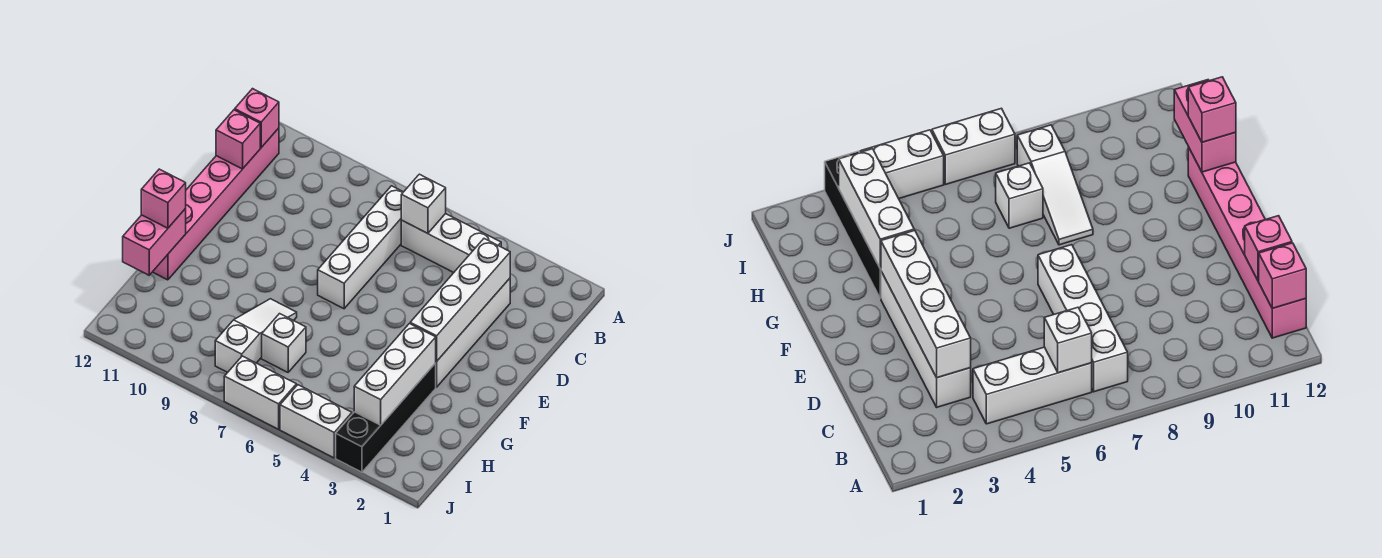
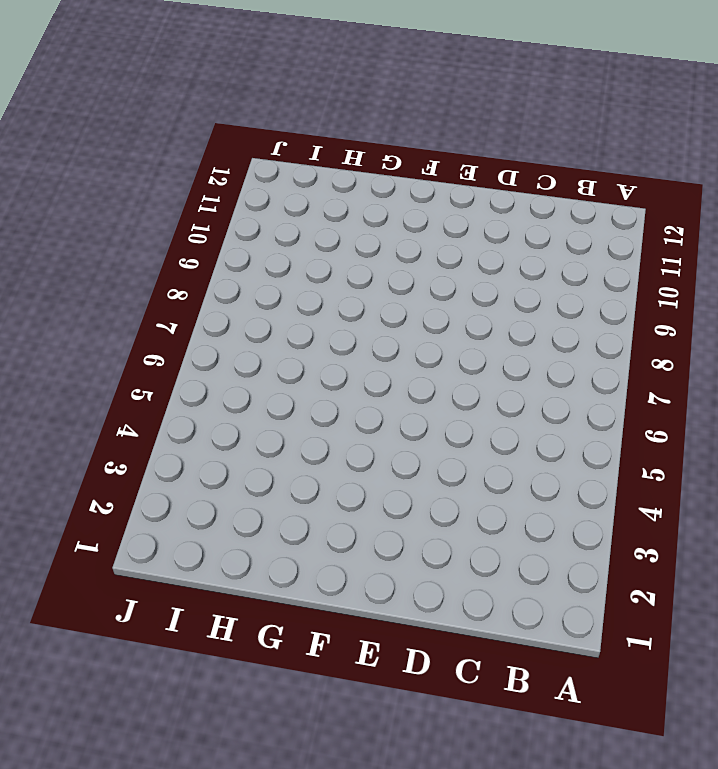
none -> white 1x3 brick [401,214,501,273]
none -> white 1x4 brick [318,186,403,309]
none -> pink 1x6 brick [153,128,279,280]

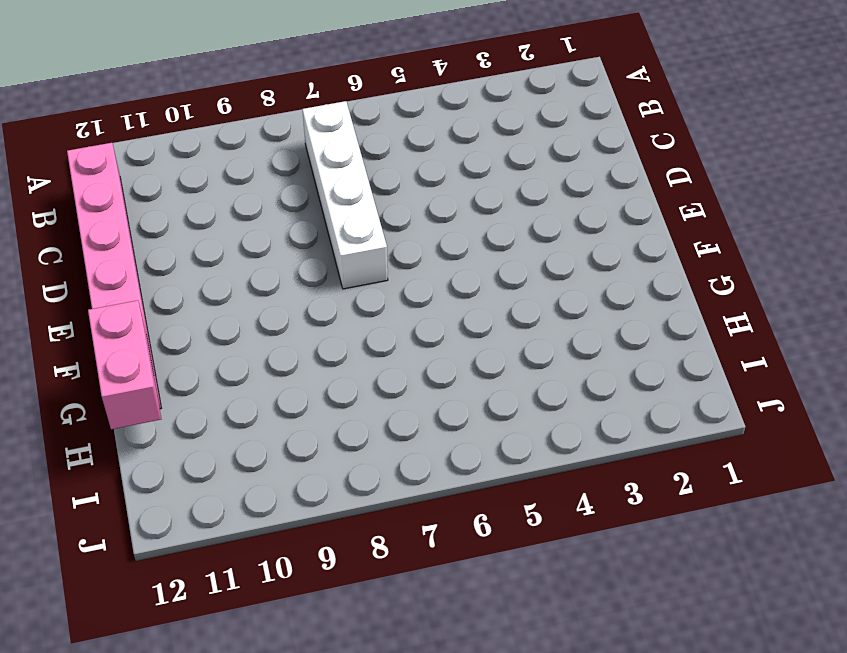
none -> white 1x3 brick [401,214,501,273]
none -> white 1x4 brick [436,279,510,387]
none -> black 1x4 brick [336,363,436,472]

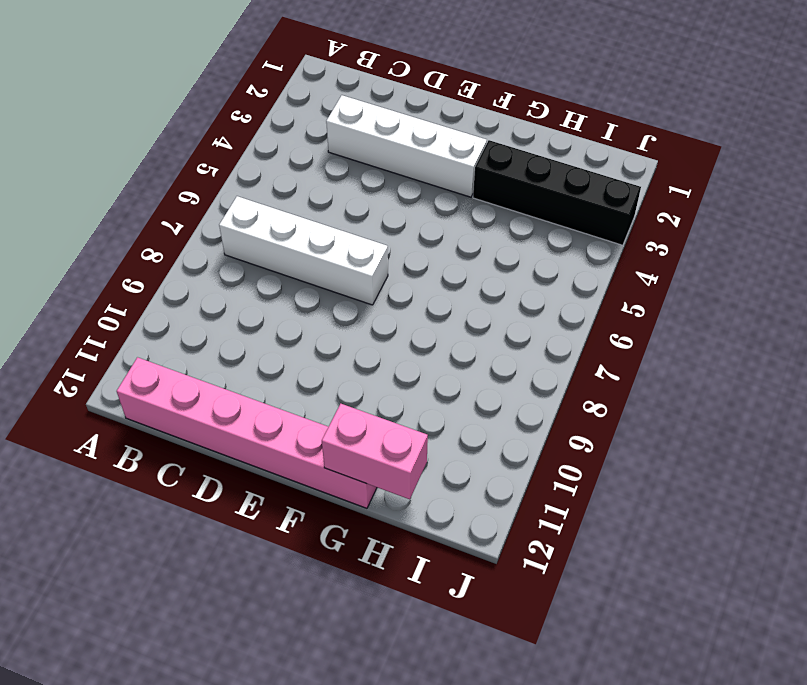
none -> white 1x3 brick [401,214,501,273]
none -> white 1x3 slope [215,299,297,372]
none -> white 1x1 brick [262,314,306,372]

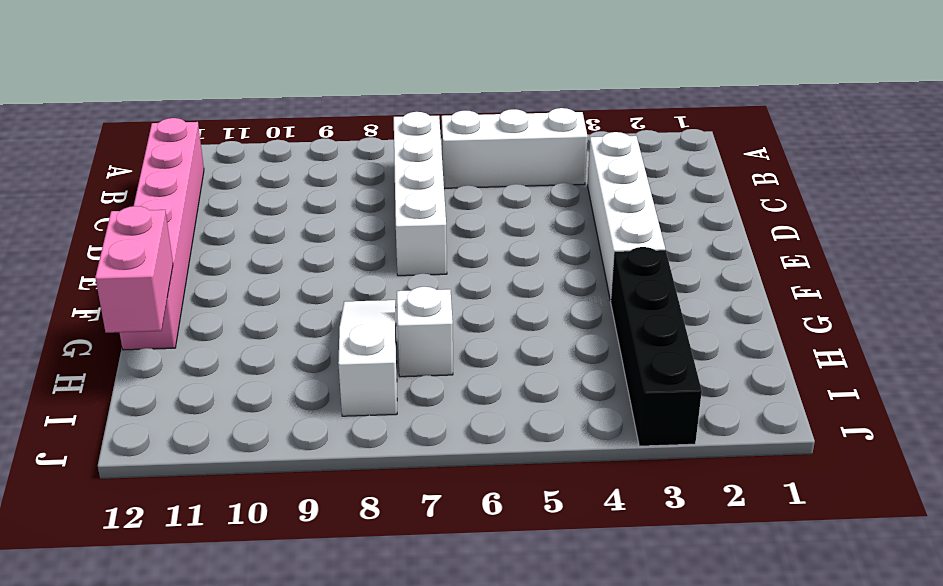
none -> white 1x2 brick [280,385,352,458]
none -> white 1x2 brick [224,356,296,429]
none -> white 1x1 brick [401,174,446,234]

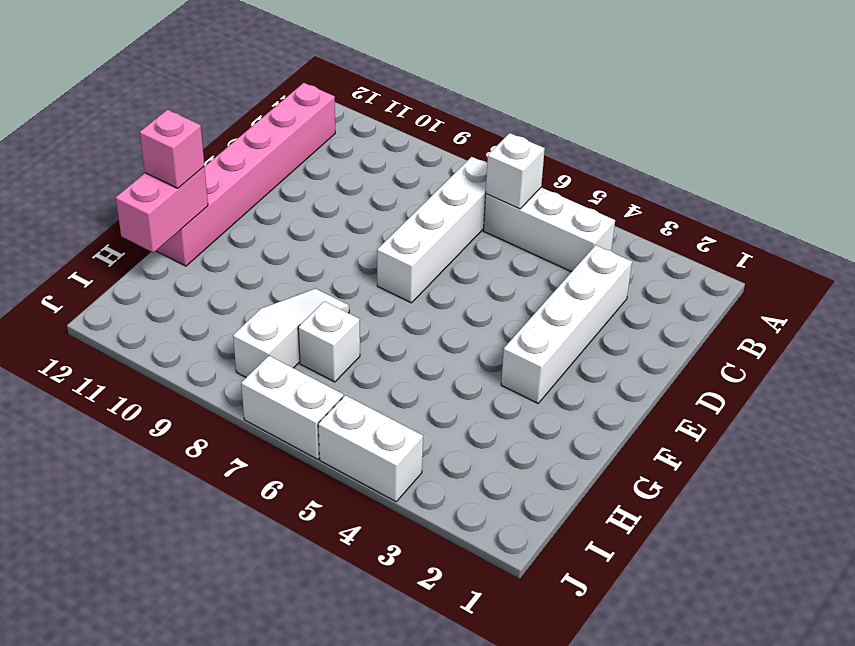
none -> black 1x4 brick [336,363,436,472]
none -> pink 1x1 brick [235,89,279,148]
none -> white 1x4 brick [410,239,510,361]

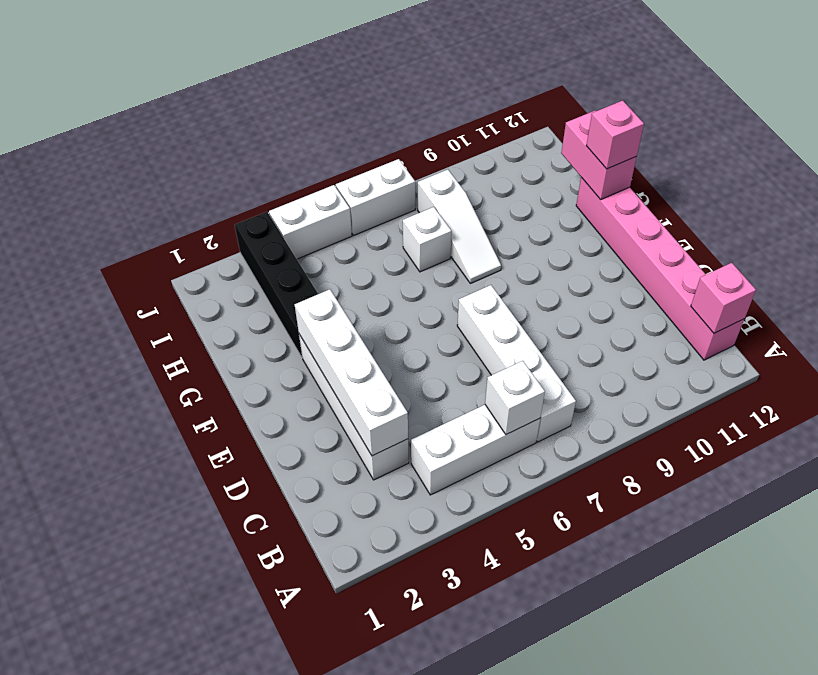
none -> pink 1x1 brick [216,110,260,169]
none -> white 1x3 brick [354,324,436,425]

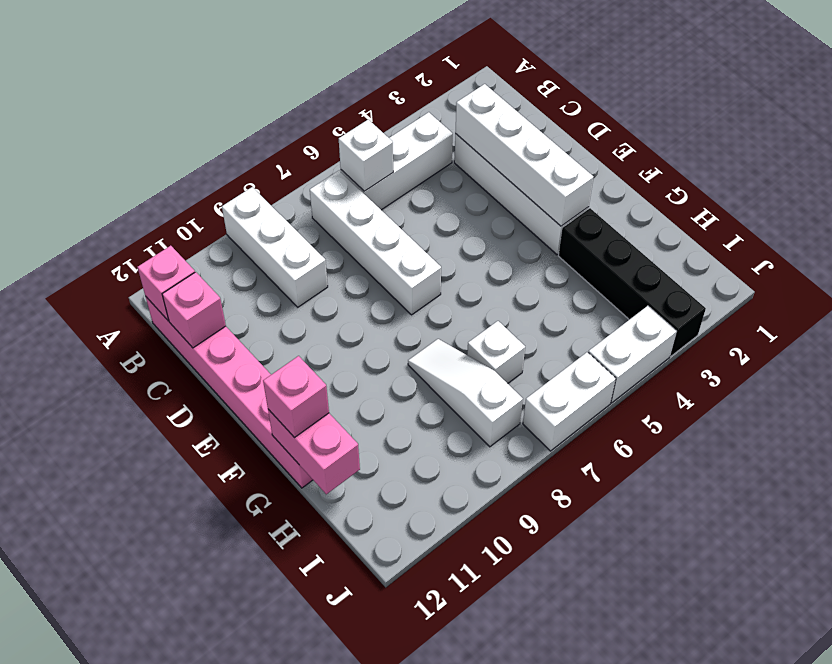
white 1x3 brick [222,187,328,307] -> white 1x3 brick moved to [354,324,436,425]

